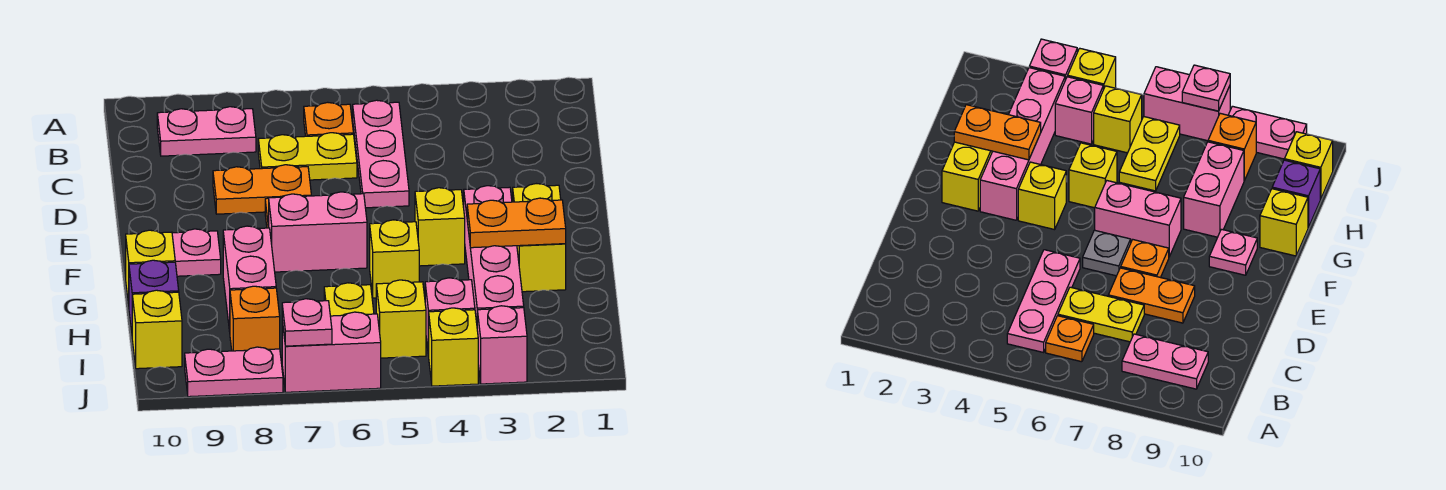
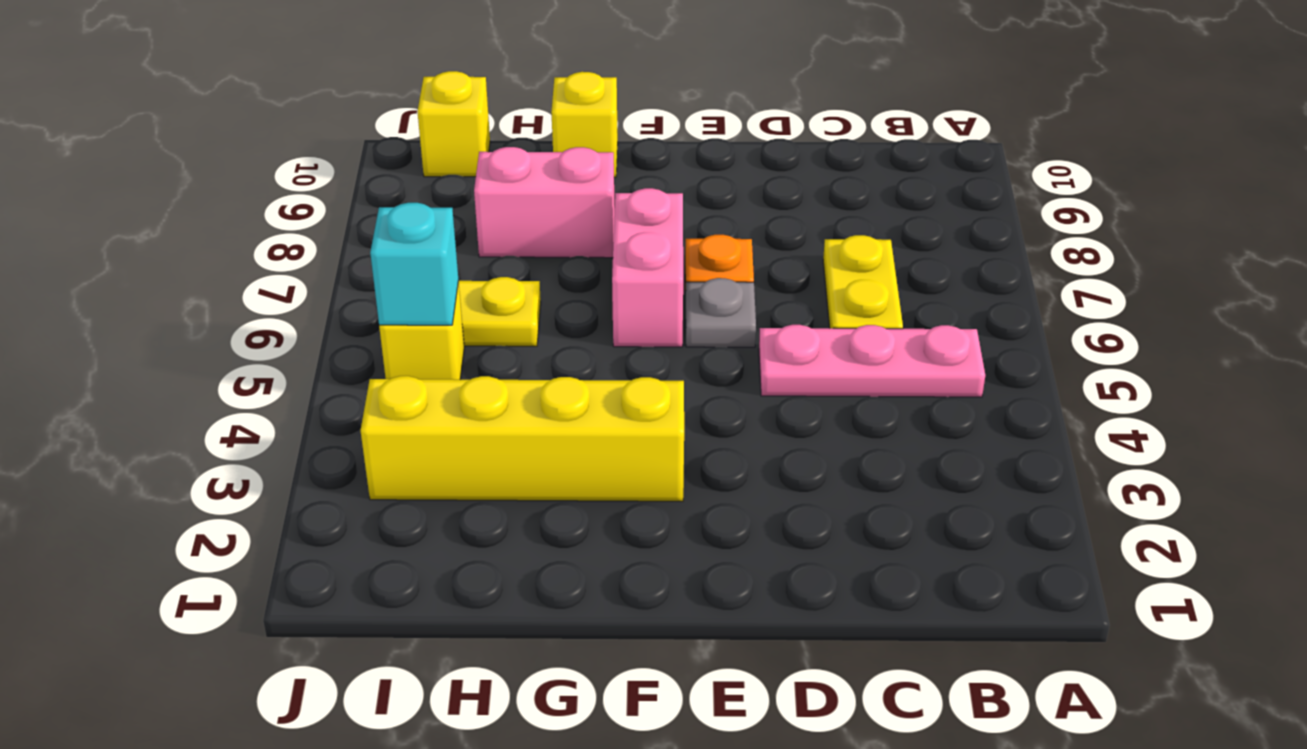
yellow 1x4 brick [361,376,684,501] -> pink 1x4 brick [464,186,524,323]
cyan 1x1 brick [370,203,458,325] -> none
none -> orange 1x1 plate [304,102,353,136]
none -> pink 1x2 plate [157,107,256,156]
none -> orange 1x2 plate [213,165,311,214]

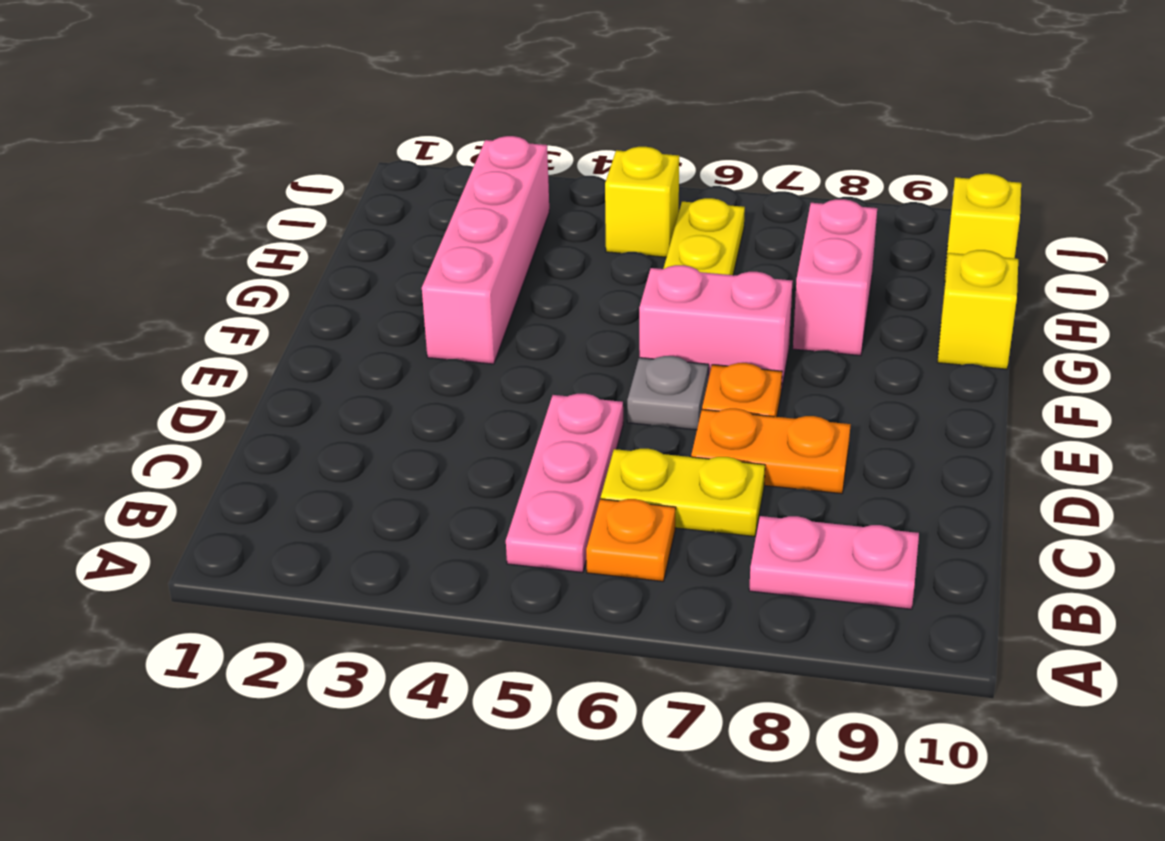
none -> yellow 1x2 brick [513,184,566,292]
none -> yellow 1x1 brick [415,188,465,266]
none -> pink 1x1 plate [172,229,221,276]

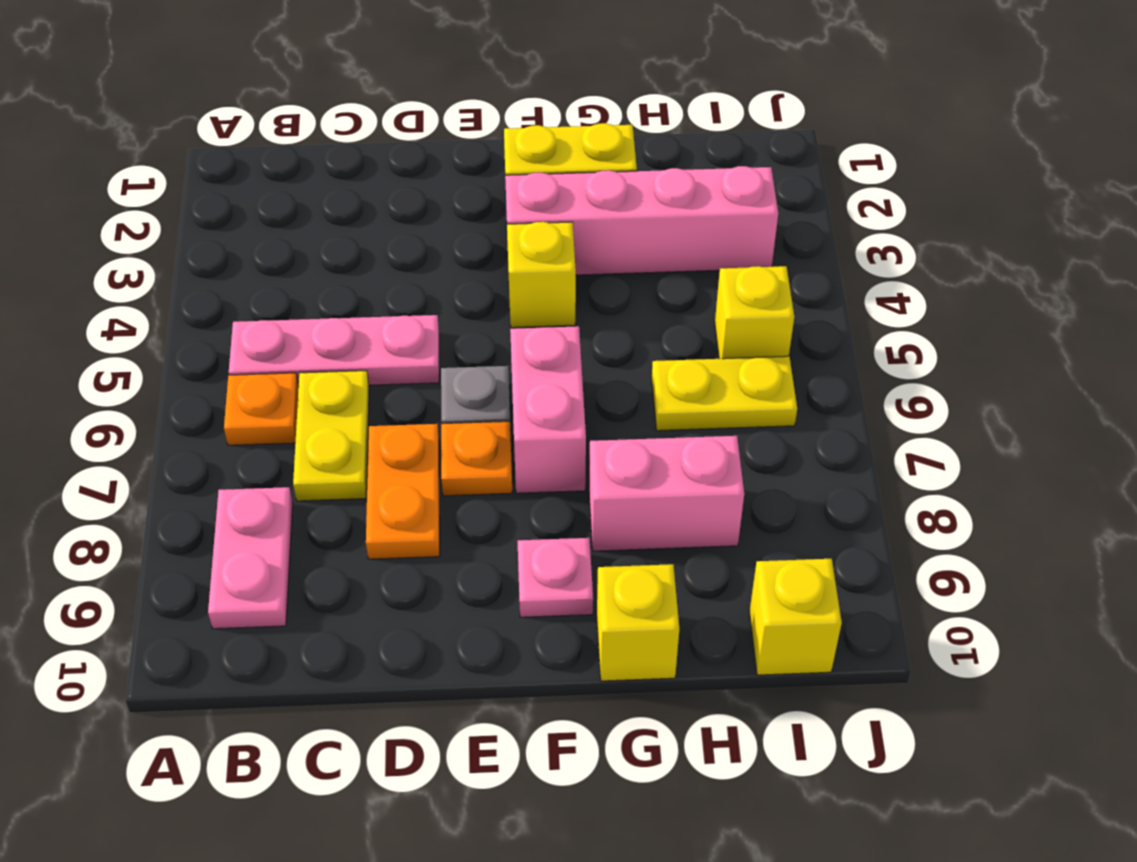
none -> yellow 1x1 brick [370,220,419,298]
none -> purple 1x1 brick [129,260,179,332]
none -> pink 1x1 brick [425,278,475,356]

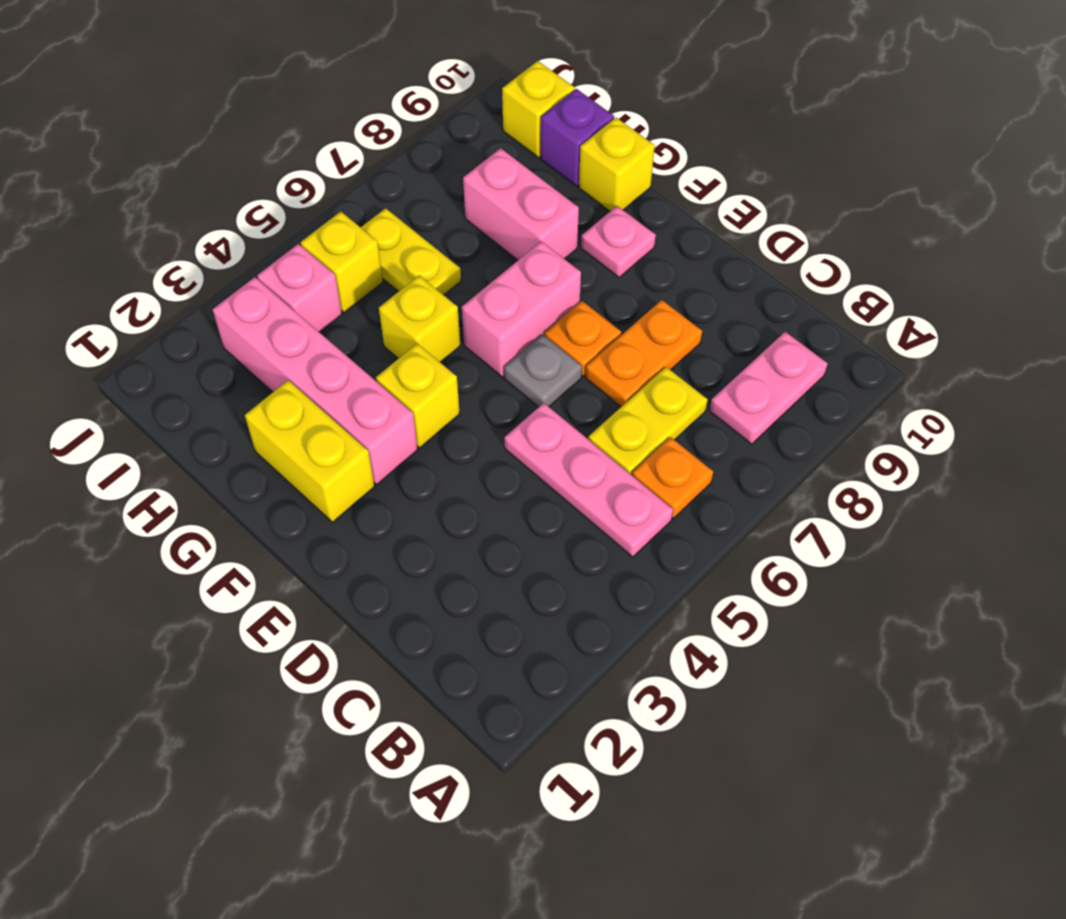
none -> orange 1x1 brick [230,286,280,351]
none -> pink 1x1 brick [477,306,527,384]
none -> yellow 1x1 brick [429,308,478,386]

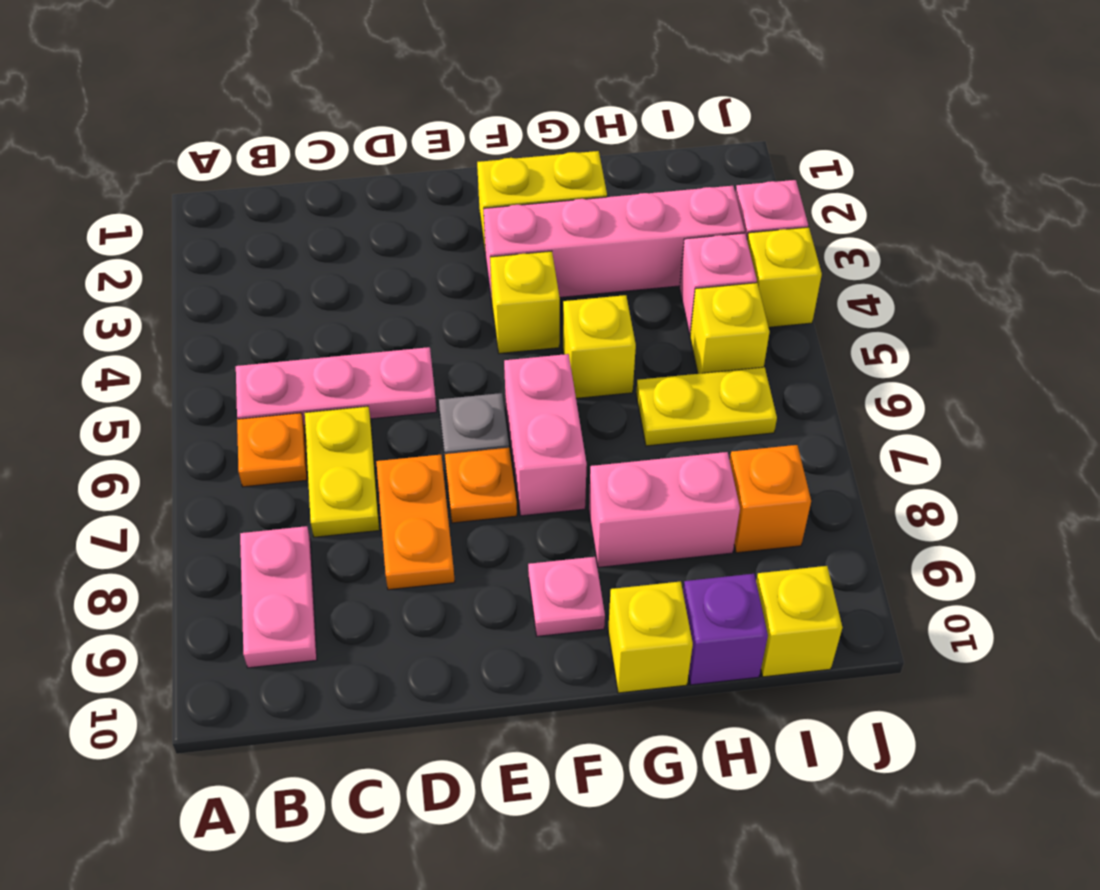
none -> pink 1x2 brick [282,312,381,392]
none -> pink 1x2 plate [185,347,283,397]
none -> orange 1x2 plate [467,198,566,248]

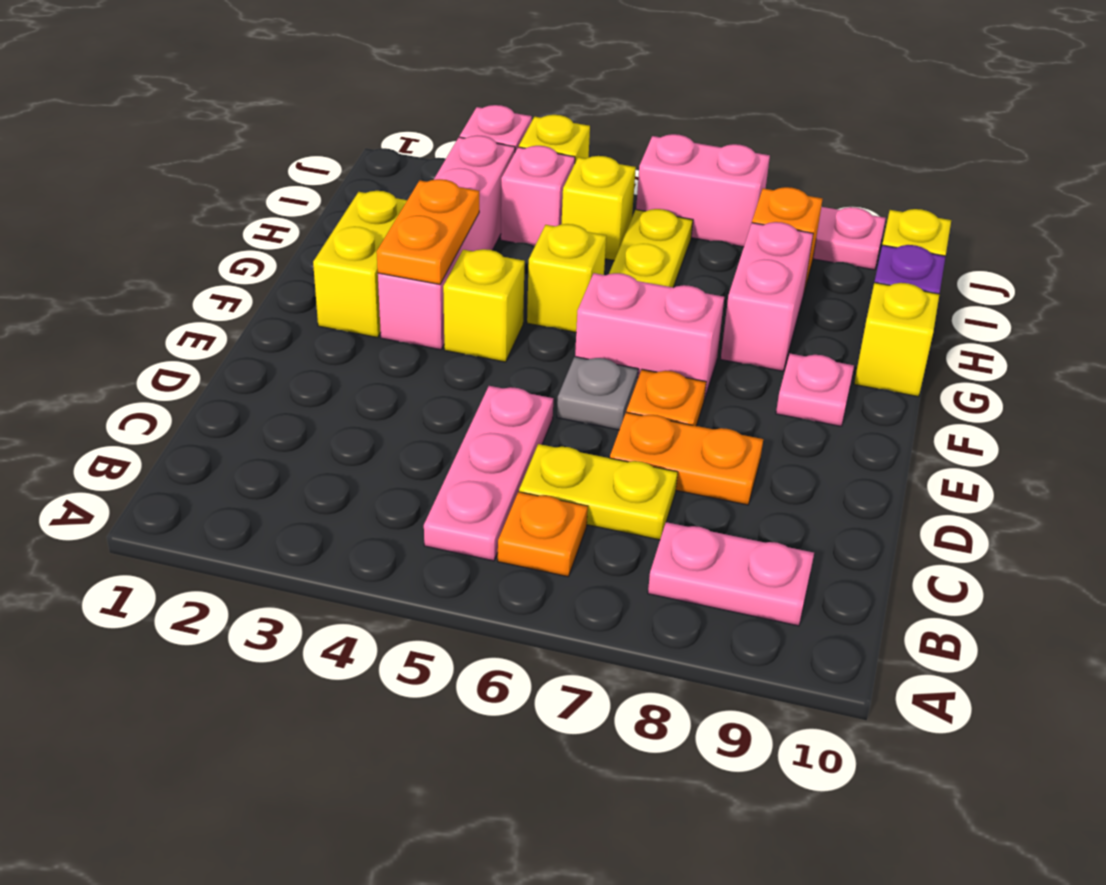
orange 1x2 plate [377,179,479,284] -> orange 1x2 plate turned to [467,198,566,248]
none -> pink 1x1 plate [282,299,332,346]

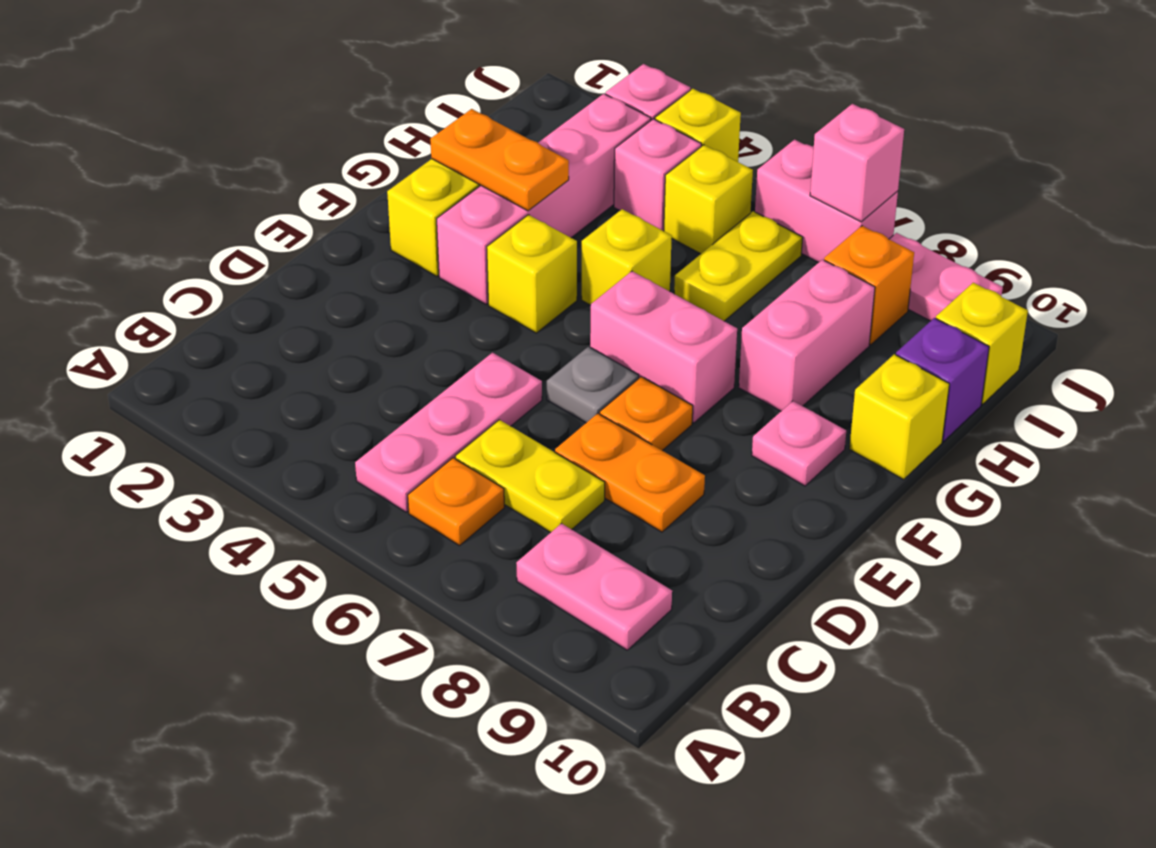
pink 1x1 brick [810,104,904,222] -> pink 1x1 plate [282,299,332,346]

